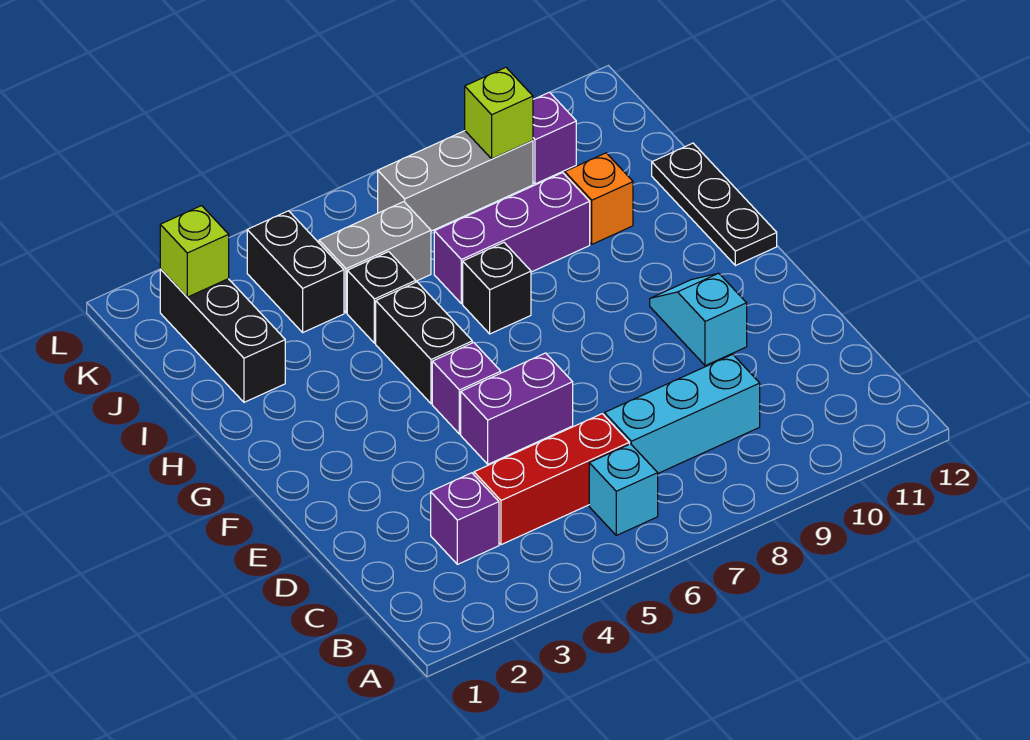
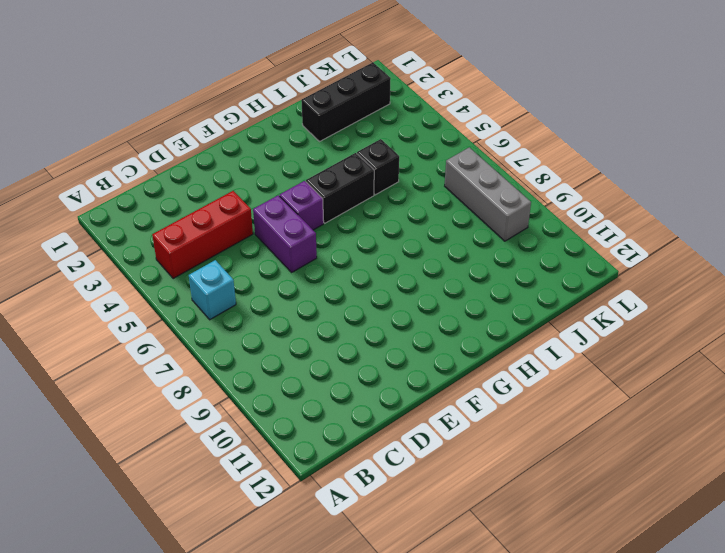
red 1x3 brick [152,191,253,279] -> red 1x3 brick turned to [474,414,629,545]
none -> purple 1x1 brick [431,473,499,564]
none -> cyan 1x3 brick [604,354,760,473]
none -> cyan 1x2 slope [650,273,747,366]

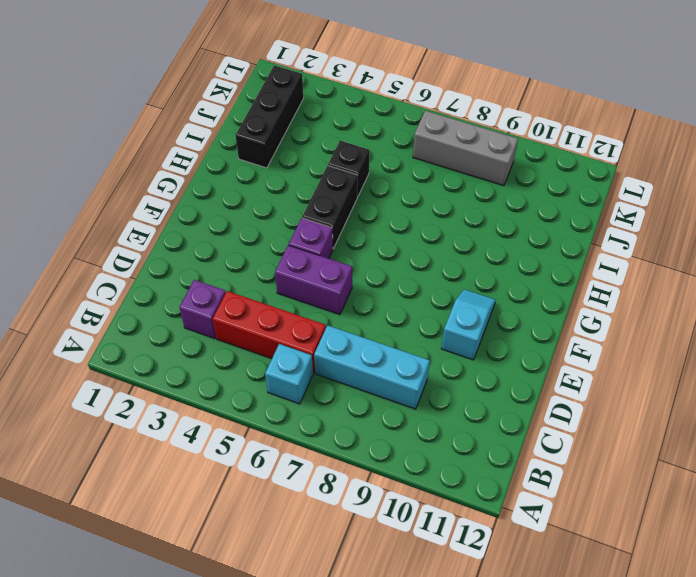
none -> black 1x3 plate [652,143,777,266]
none -> black 1x1 brick [463,243,531,334]
none -> purple 1x3 brick [434,173,590,304]

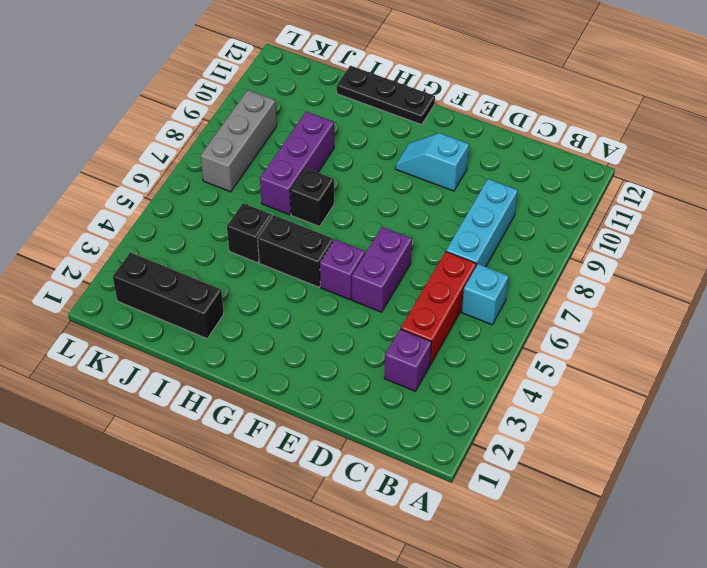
none -> orange 1x1 brick [565,153,633,244]
none -> black 1x2 brick [247,211,344,332]
none -> grey 1x2 brick [319,202,431,313]

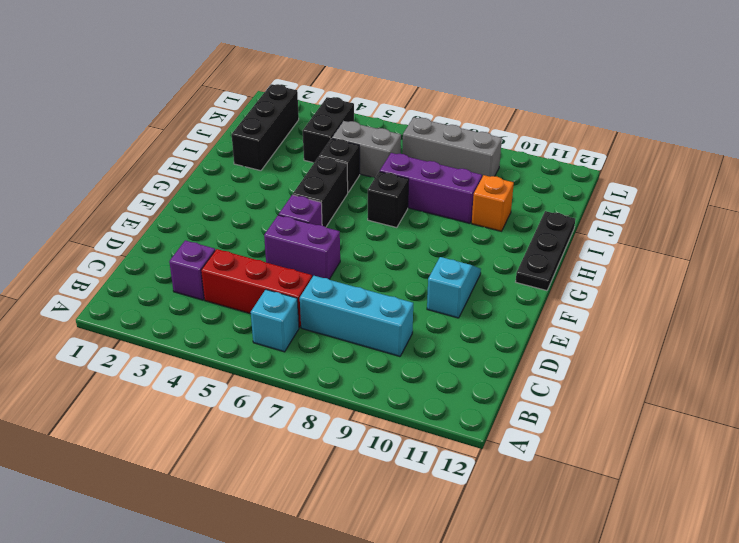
none -> purple 1x1 brick [533,92,576,184]
none -> lime 1x1 brick [160,206,229,297]
none -> lime 1x1 brick [465,67,533,159]

